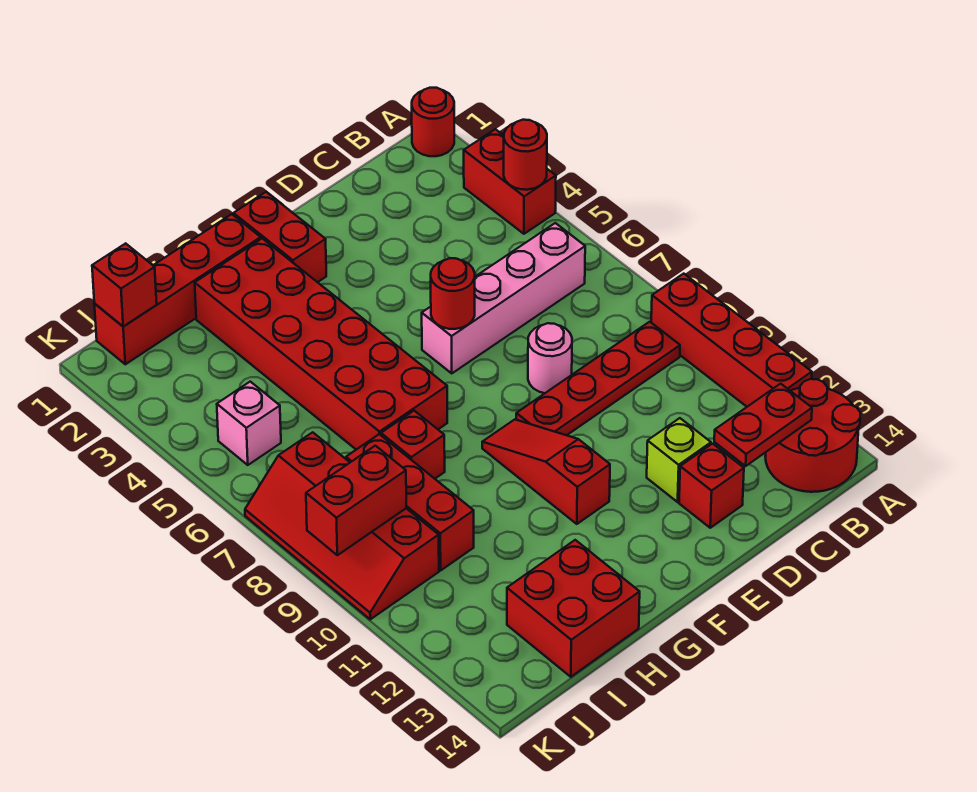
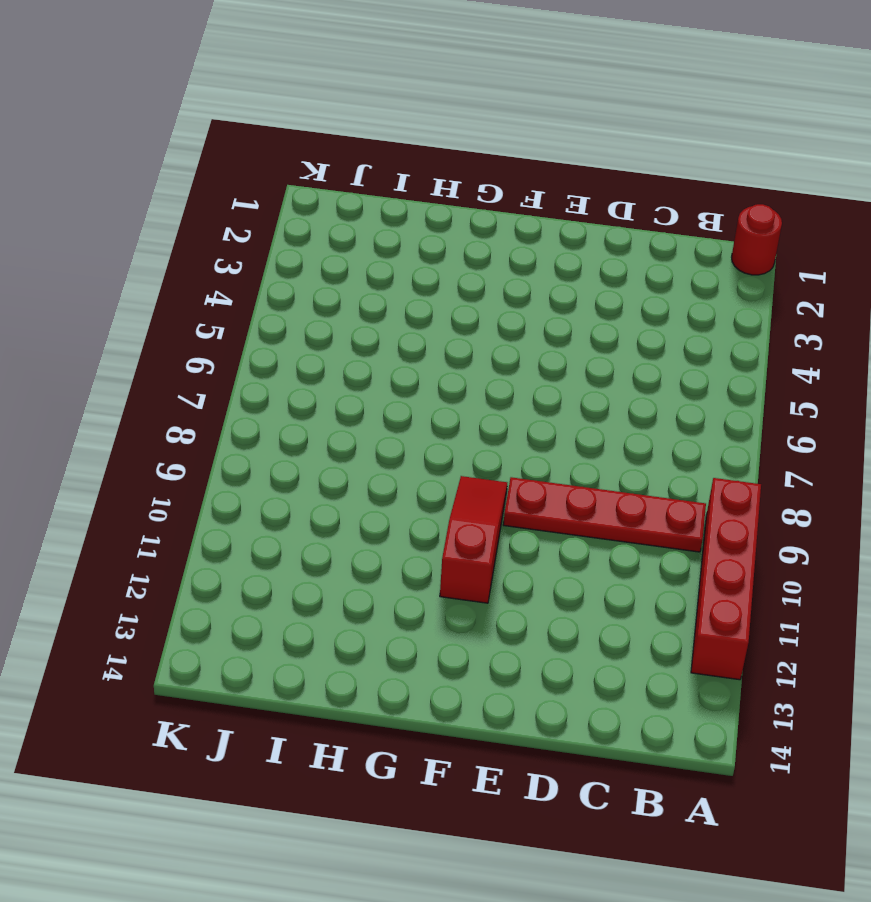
none -> red 1x2 brick [464,129,556,234]
none -> red 2x2 round brick [765,379,860,492]
none -> pink 1x4 brick [422,223,585,373]

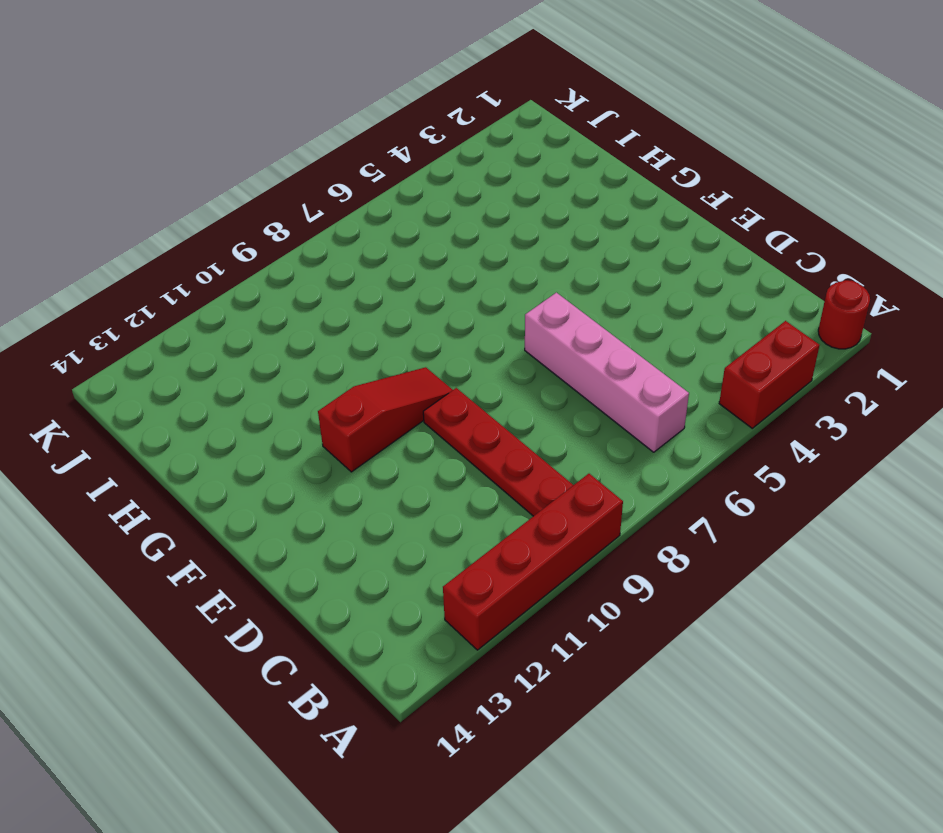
none -> red 2x2 round brick [765,379,860,492]
none -> pink 1x1 round brick [528,323,572,393]
none -> lime 1x1 brick [647,418,711,502]

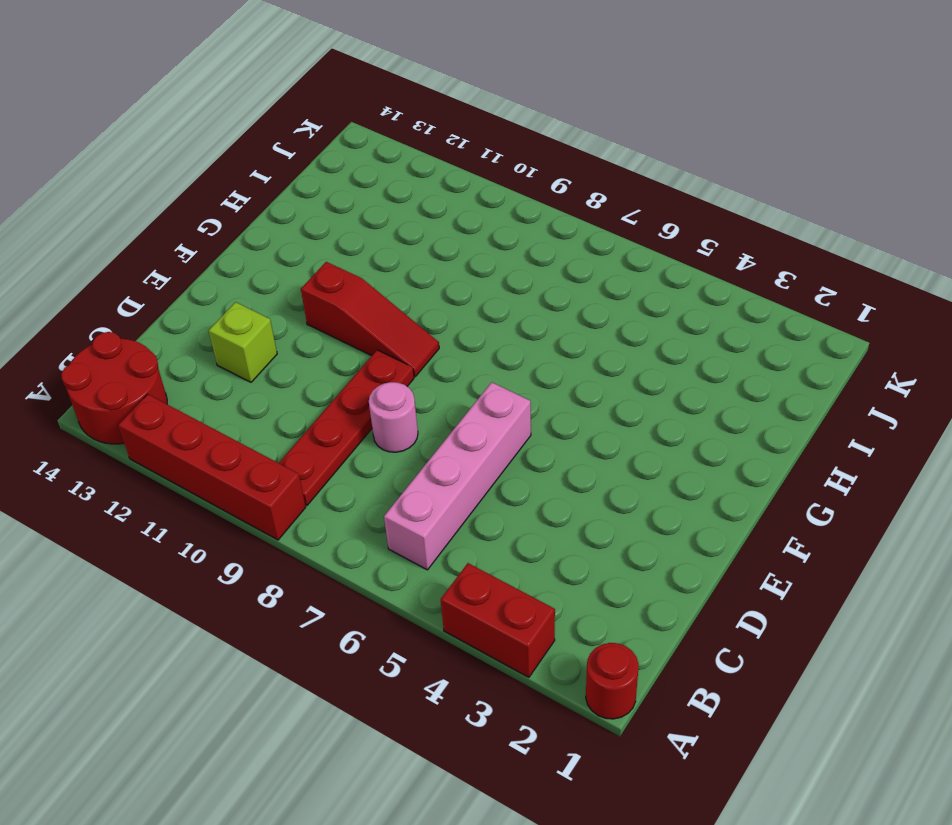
none -> red 1x1 brick [679,444,744,528]
none -> red 1x2 brick [233,192,326,282]
none -> red 1x4 brick [94,214,261,364]

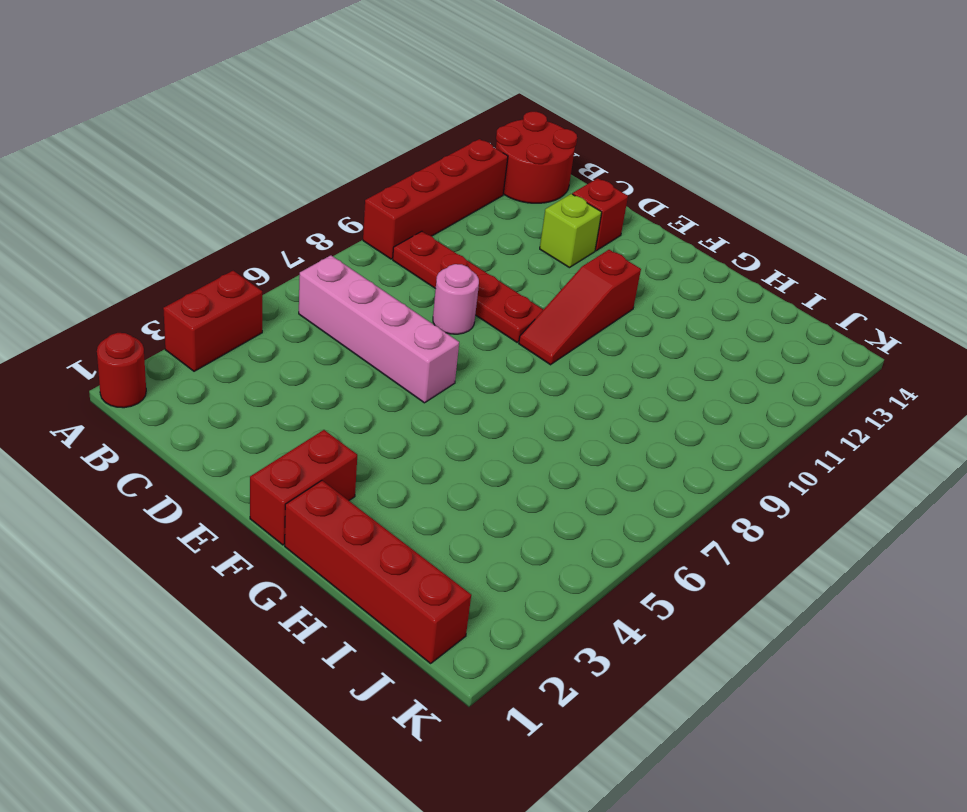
none -> red 2x6 brick [195,238,447,450]
none -> red 1x1 brick [381,411,445,479]
none -> red 2x2 brick [507,540,640,677]

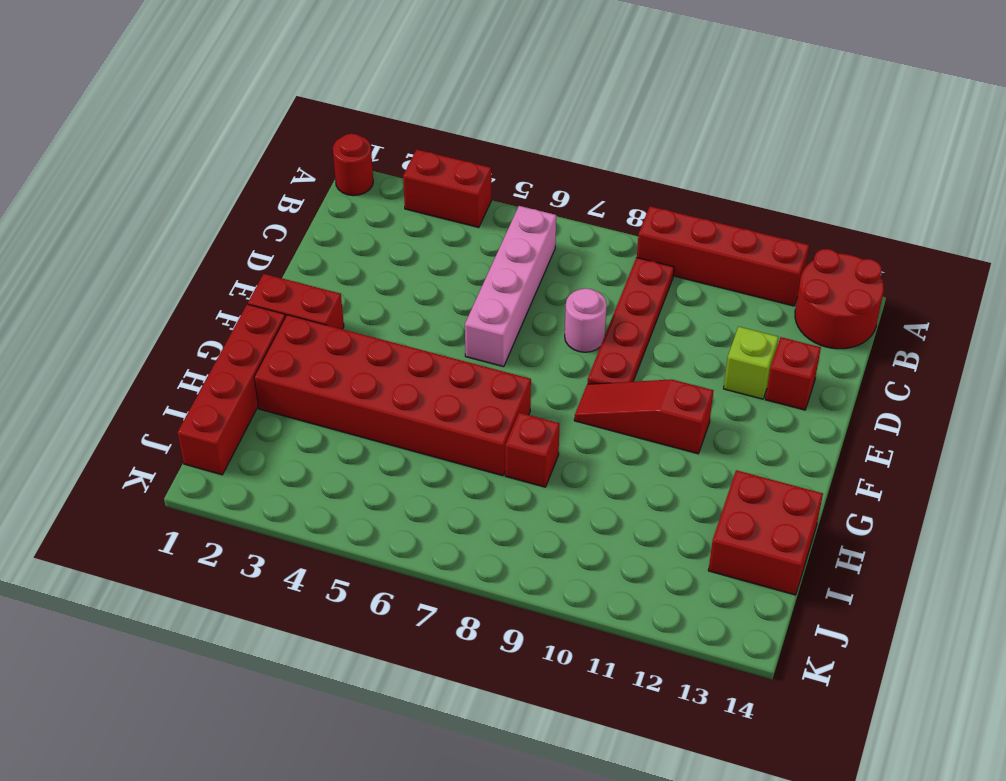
none -> red 1x3 brick [346,434,474,570]
none -> pink 1x1 brick [217,382,281,465]
none -> red 2x4 slope [245,432,439,619]

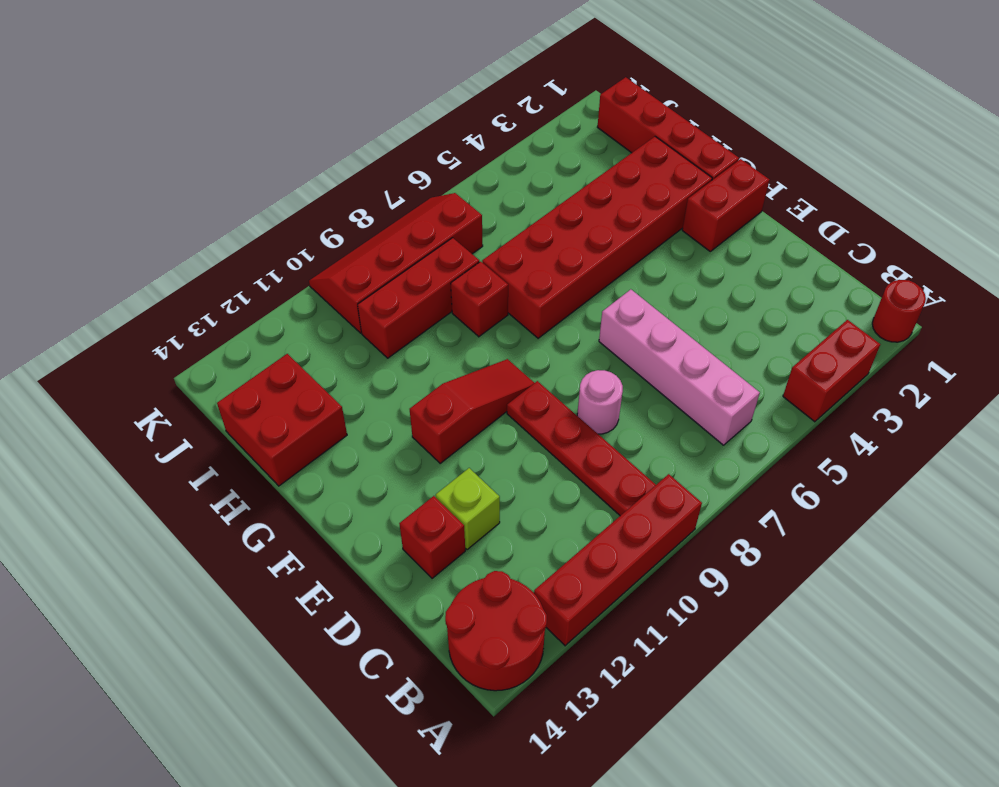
none -> pink 1x1 brick [217,382,281,465]
none -> red 1x1 round brick [504,120,547,190]
none -> red 1x2 plate [714,384,812,466]

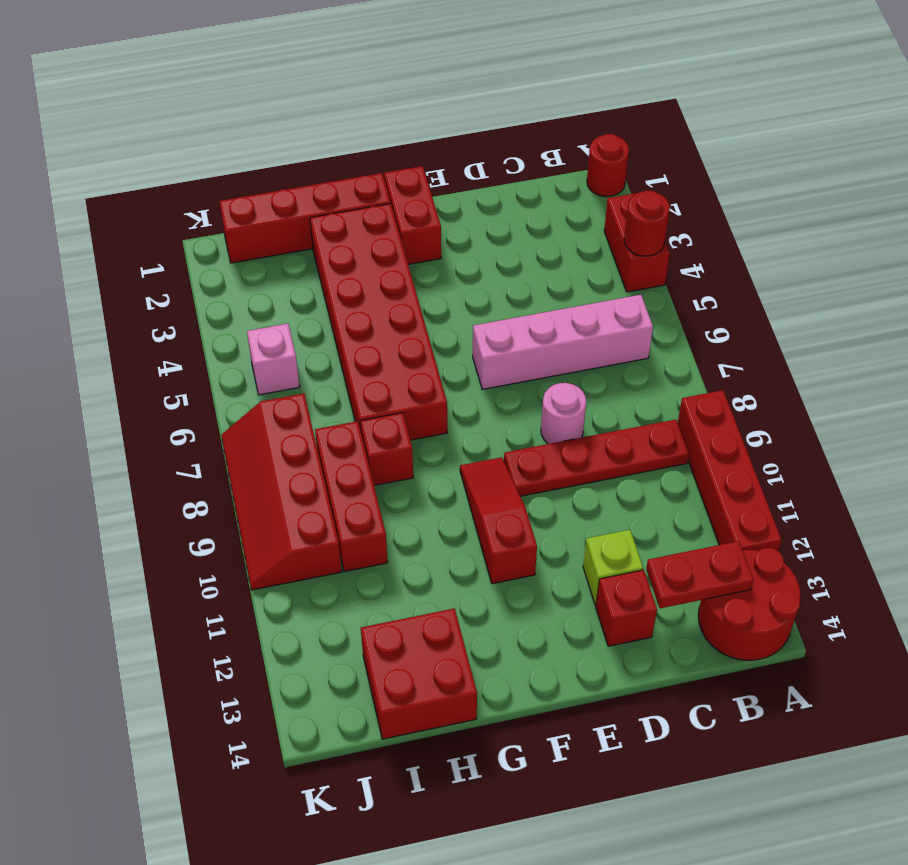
none -> red 1x1 round brick [431,258,475,329]
none -> red 1x1 brick [92,243,157,327]
none -> red 1x2 brick [306,446,406,555]

